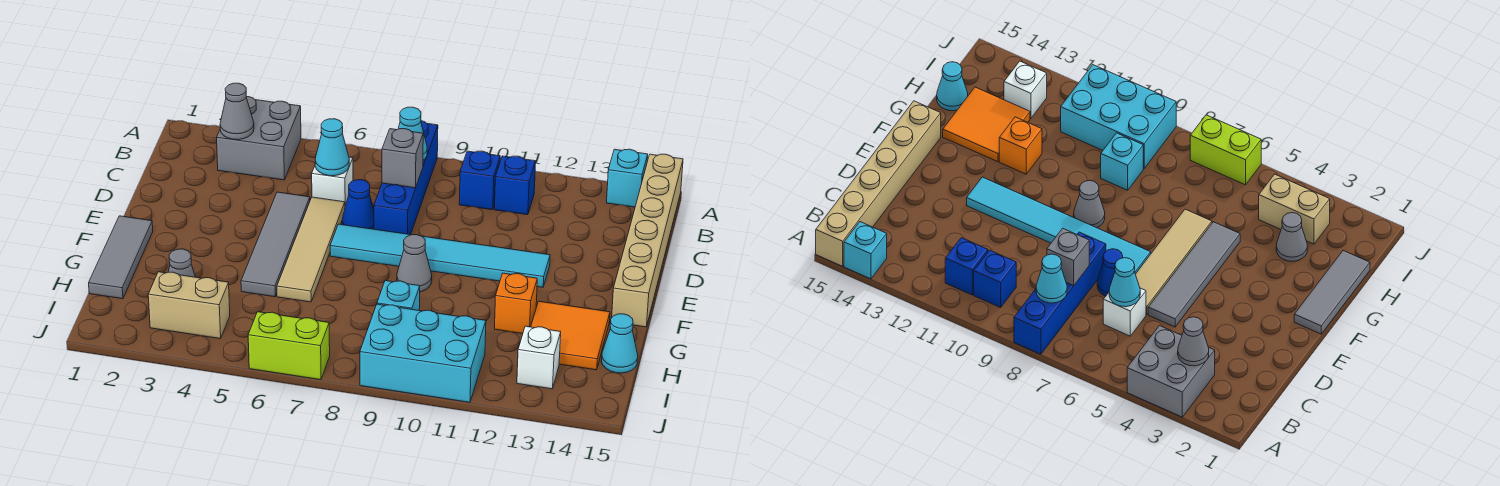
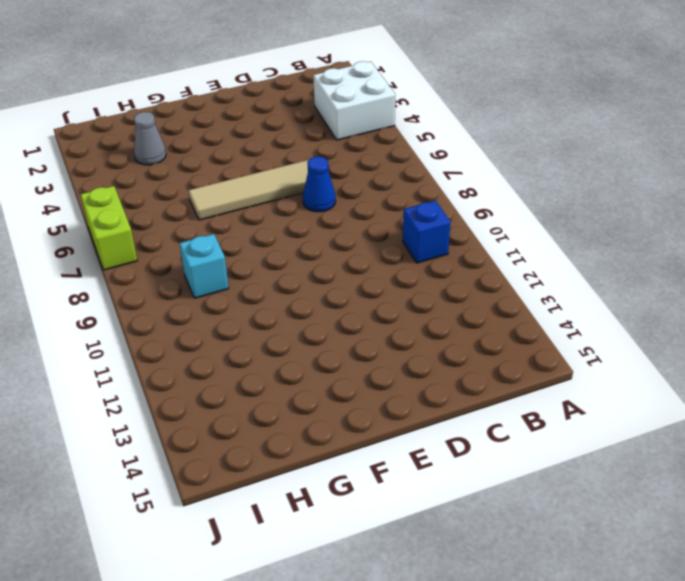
white 2x2 brick [313,61,395,140] -> grey 2x2 brick [217,97,301,180]
none -> blue 1x4 brick [374,121,438,235]
none -> cyan 1x1 brick [607,149,648,207]
none -> tan 1x6 brick [612,154,683,327]

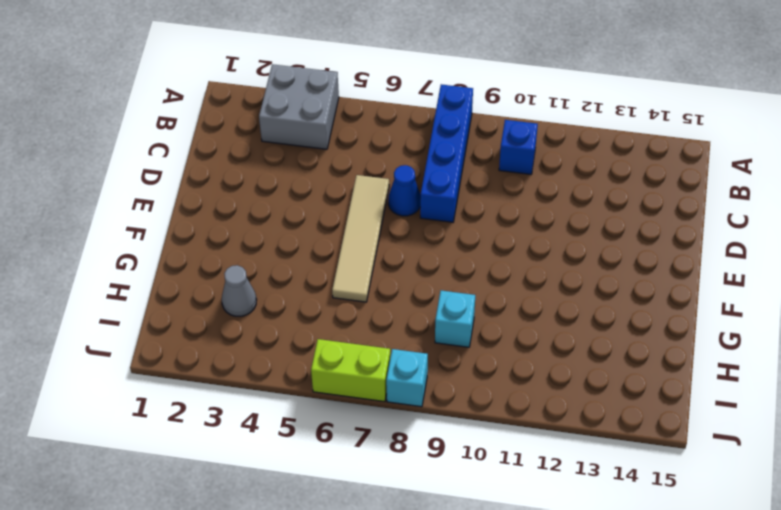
cyan 1x1 brick [386,349,428,407] -> cyan 1x1 brick moved to [607,149,648,207]
none -> tan 1x6 brick [612,154,683,327]
none -> blue 1x1 brick [494,156,536,215]
none -> white 1x1 brick [312,157,353,206]

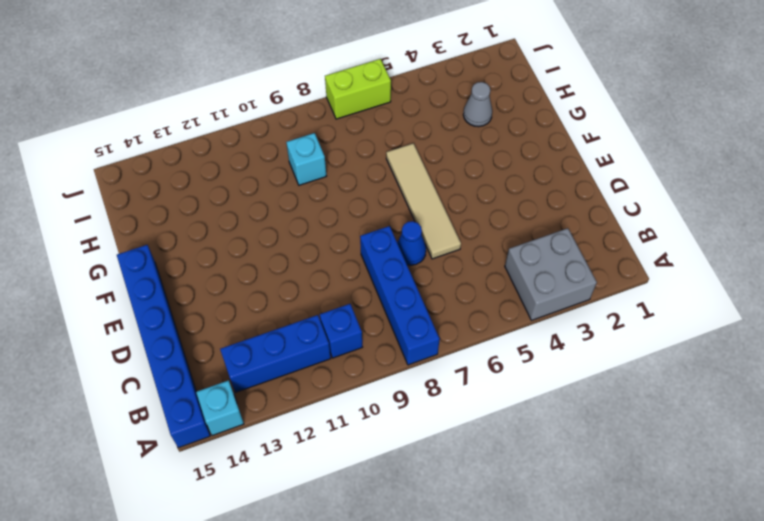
blue 1x6 brick [117,245,210,448] -> tan 1x6 brick [612,154,683,327]
blue 1x3 brick [220,315,331,393] -> blue 1x1 brick [494,156,536,215]
none -> white 1x1 brick [312,157,353,206]
none -> grey 1x4 tile [241,192,310,297]
none -> cyan 1x6 tile [330,224,550,287]

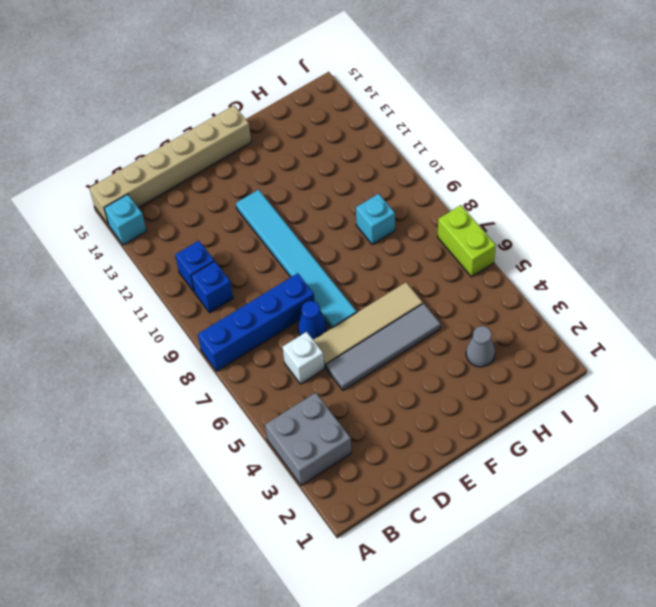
none -> grey 1x3 tile [89,216,153,299]
none -> grey 1x1 cone [397,235,432,292]
none -> orange 1x1 brick [495,273,537,334]

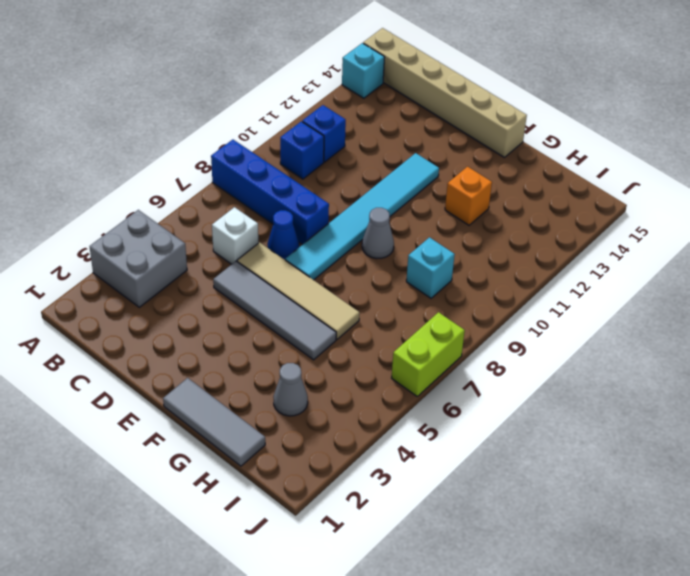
none -> orange 2x2 tile [531,301,610,370]
none -> cyan 1x1 cone [602,314,638,373]
none -> tan 1x2 brick [148,272,230,339]

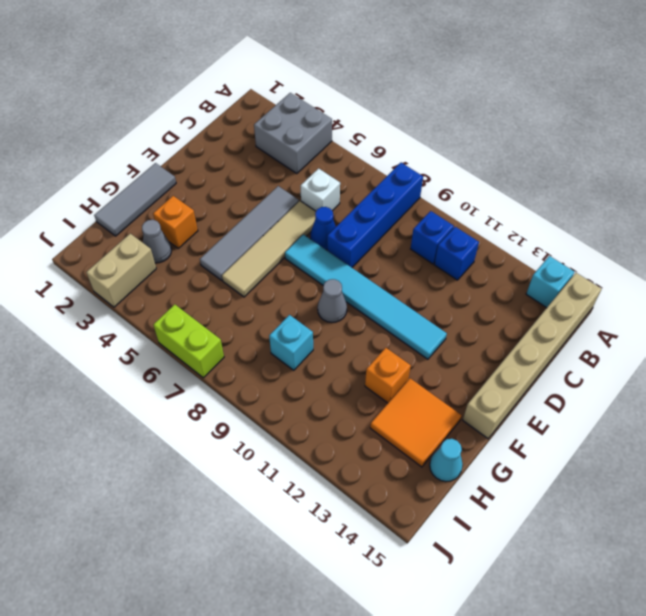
orange 1x1 brick [153,196,198,248] -> none
tan 1x2 brick [86,234,156,307] -> tan 1x2 brick turned to [148,272,230,339]
none -> cyan 2x3 brick [360,304,486,402]
none -> white 1x1 brick [517,326,561,389]
none -> grey 1x1 cone [220,83,254,140]

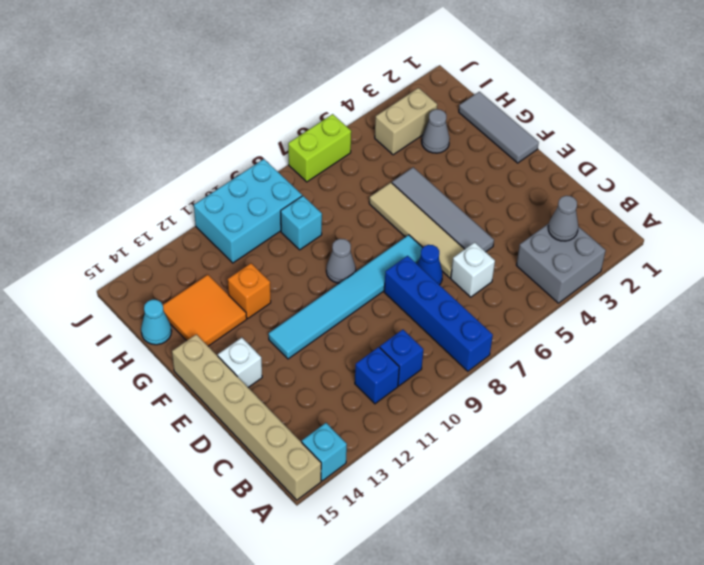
white 1x1 brick [218,338,262,387] -> white 1x1 brick moved to [517,326,561,389]
none -> cyan 1x1 cone [398,107,427,160]
none -> cyan 1x1 cone [315,119,349,176]
none -> grey 1x1 brick [382,129,423,188]

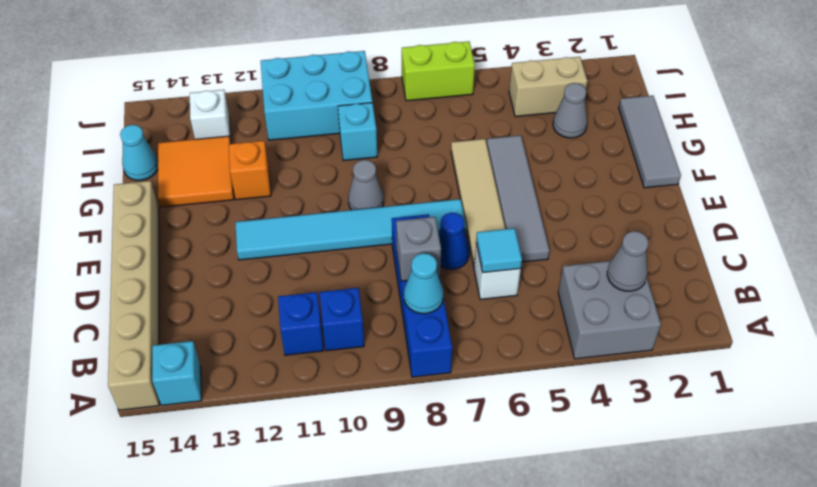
cyan 1x1 tile [476,228,522,273] -> cyan 1x1 cone [315,119,349,176]

